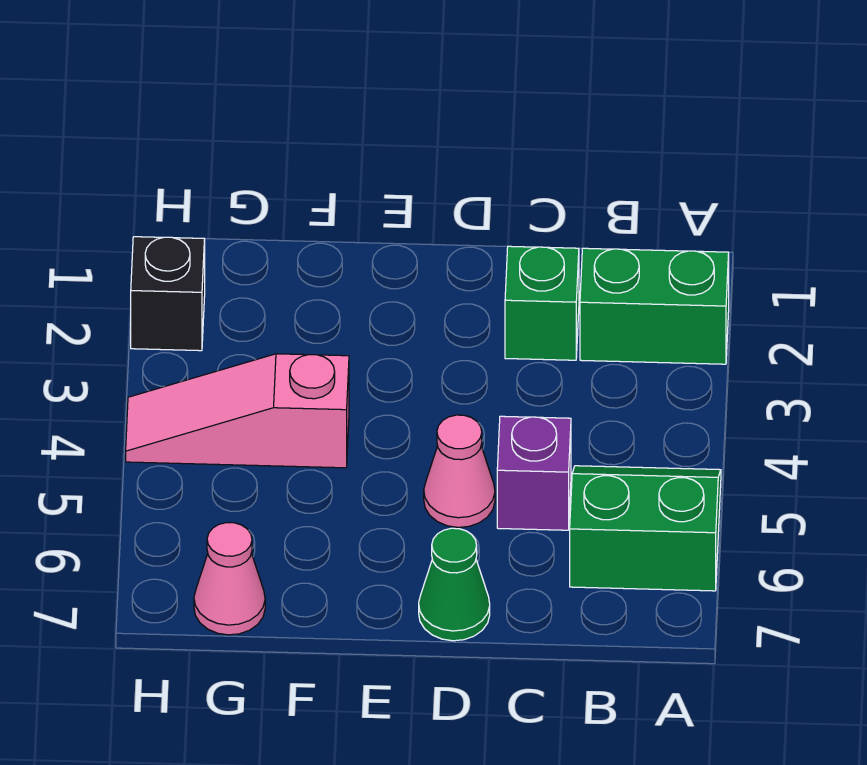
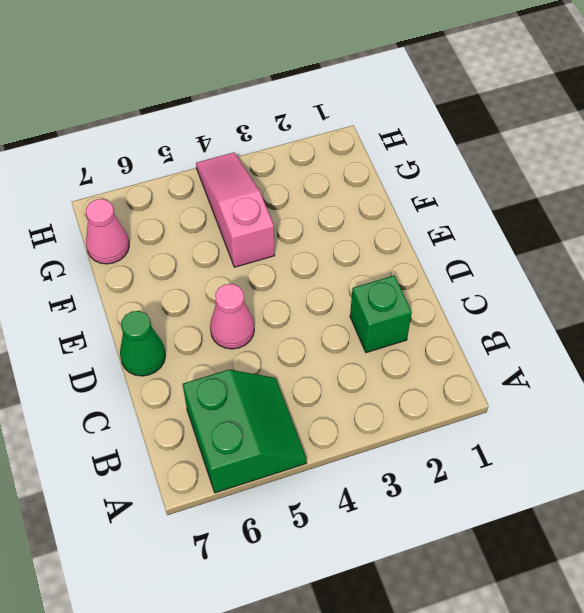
none -> green 1x2 brick [580,248,729,364]
none -> purple 1x1 brick [497,416,571,530]

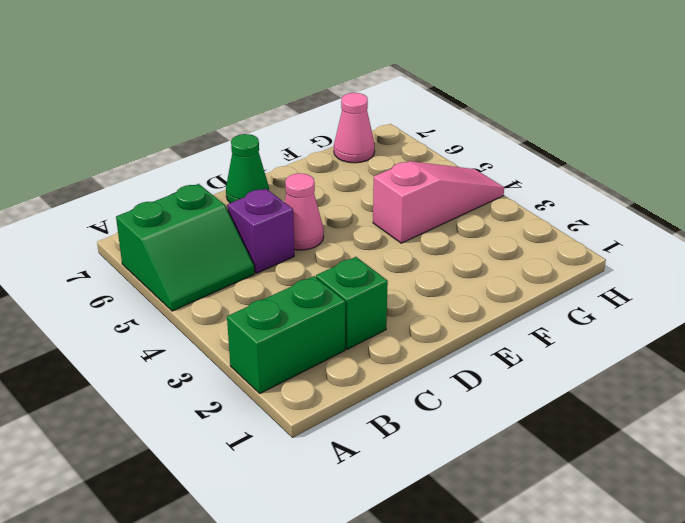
none -> black 1x1 brick [131,237,205,351]

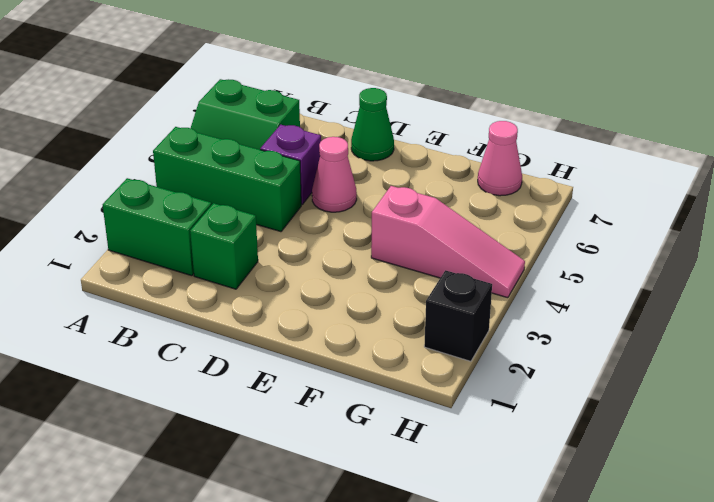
green 1x3 brick [153,127,301,232] -> none

